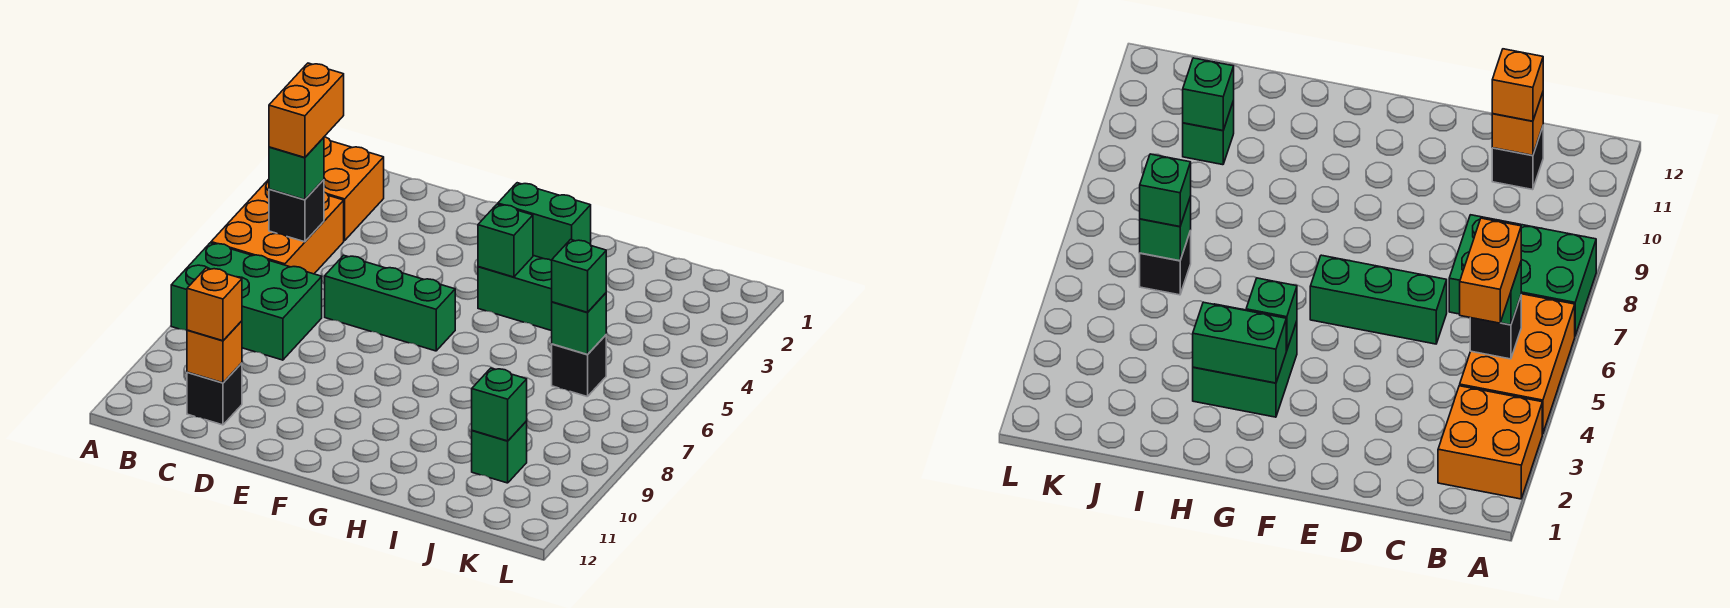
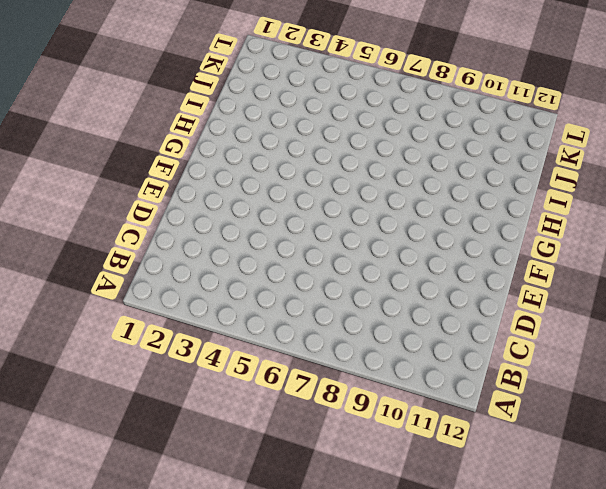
none -> orange 2x2 brick [324,137,384,241]
none -> orange 2x3 brick [211,179,344,274]
none -> green 2x3 brick [171,243,322,360]

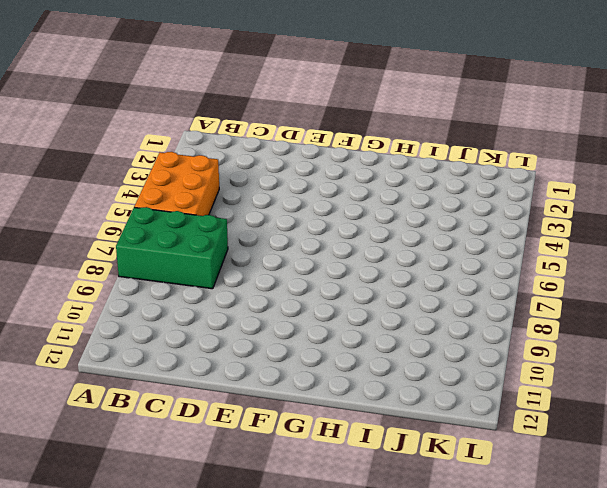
none -> orange 2x2 brick [324,137,384,241]
none -> black 1x1 brick [187,363,242,425]
none -> green 1x3 brick [325,255,455,351]

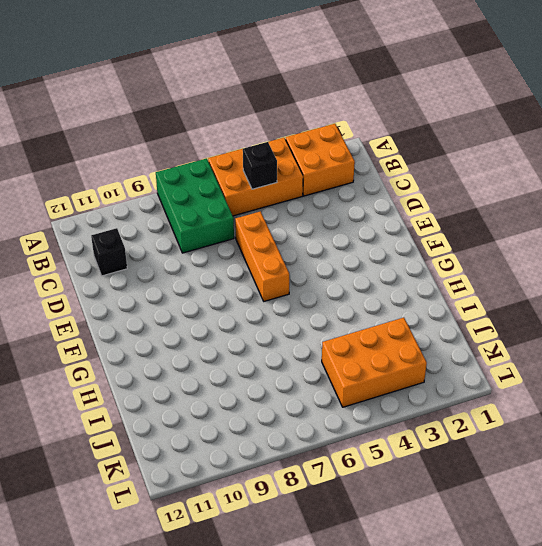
orange 1x3 brick [235,211,289,301] -> green 1x3 brick [325,255,455,351]
orange 2x3 brick [322,318,427,407] -> none
none -> green 2x2 brick [478,256,552,331]
none -> black 1x1 brick [552,335,606,397]
none -> green 1x1 brick [472,421,527,483]

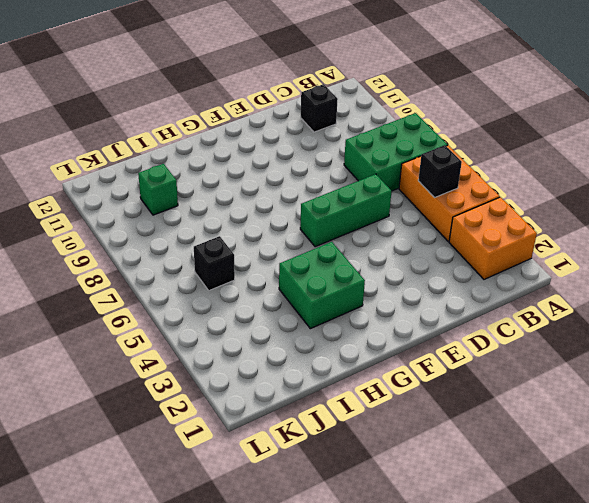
none -> orange 1x1 brick [187,321,242,383]
none -> green 1x2 brick [498,183,591,261]
none -> green 1x1 brick [478,204,533,277]

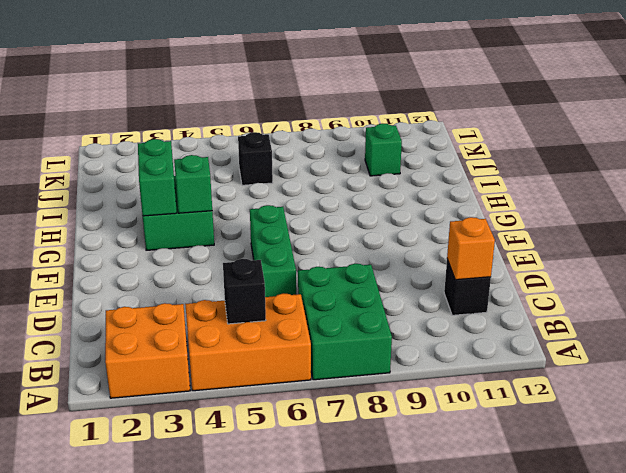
none -> green 1x1 brick [552,293,606,355]
none -> green 1x1 brick [472,368,527,441]
none -> green 1x1 brick [269,138,324,200]

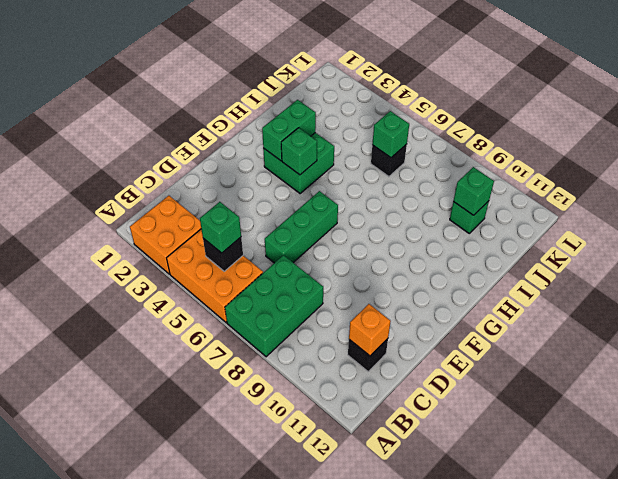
none -> orange 1x1 brick [187,268,242,341]
none -> green 1x1 brick [552,240,606,312]
none -> orange 1x2 brick [269,63,344,158]

